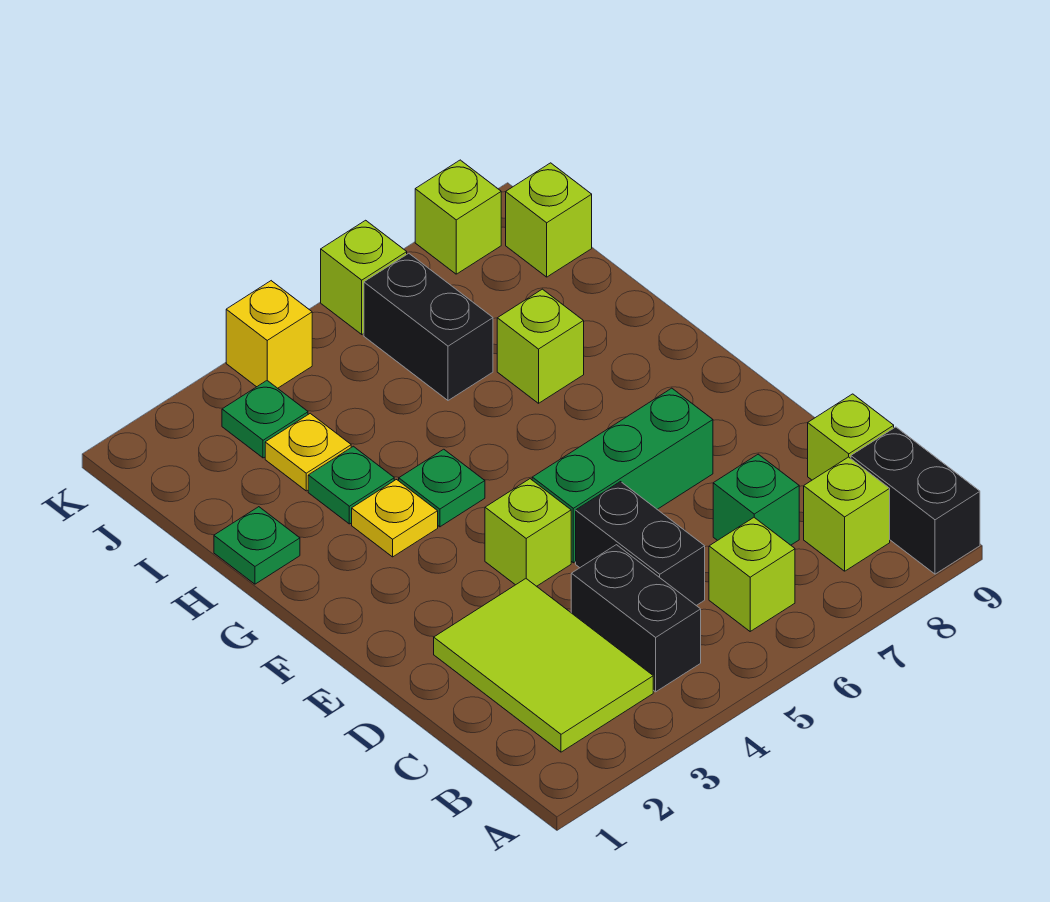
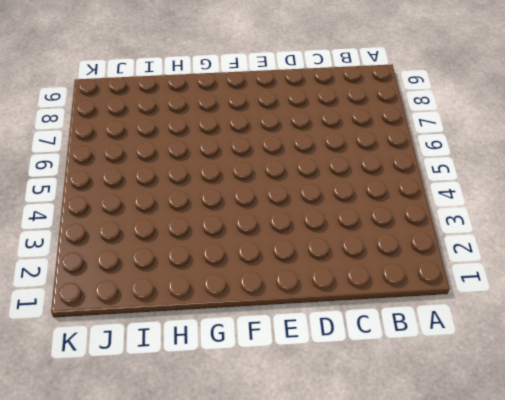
none -> black 1x2 brick [851,427,980,574]
none -> lime 2x3 tile [434,579,653,752]
none -> black 1x2 brick [571,545,701,692]

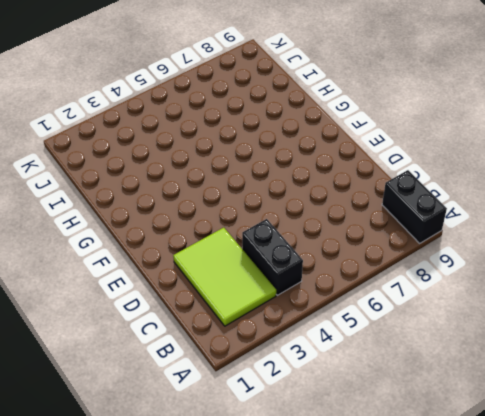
none -> lime 1x1 brick [709,518,795,631]
none -> lime 1x1 brick [804,457,890,571]
none -> black 1x2 brick [576,482,705,606]

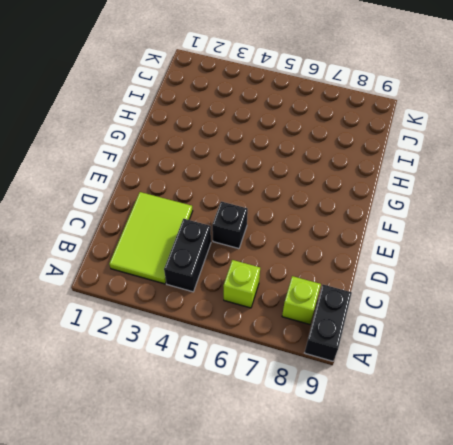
black 1x1 brick [212,202,248,249] -> black 1x2 brick [576,482,705,606]
none -> green 1x1 brick [713,454,799,545]
none -> lime 1x1 brick [808,394,894,480]
none -> lime 1x1 brick [485,479,571,586]

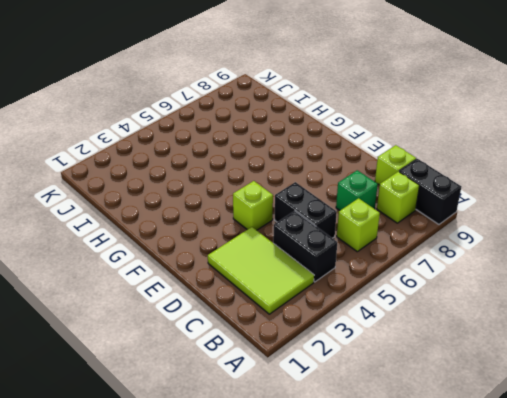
none -> green 1x3 brick [532,388,713,563]
none -> yellow 1x1 plate [352,480,438,557]
none -> green 1x1 plate [399,449,485,527]

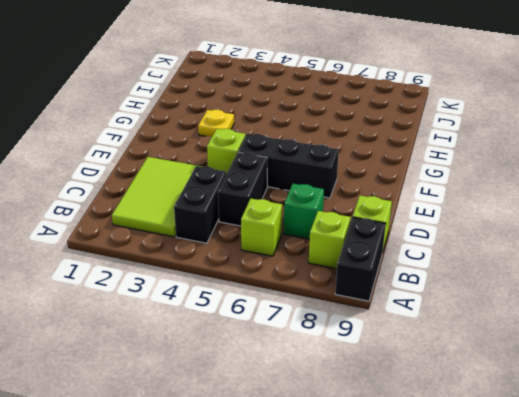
black 1x3 brick [238,134,339,198] -> green 1x3 brick [532,388,713,563]
none -> green 1x1 plate [399,449,485,527]
none -> green 1x1 plate [214,507,300,584]
none -> green 1x1 plate [308,446,394,524]

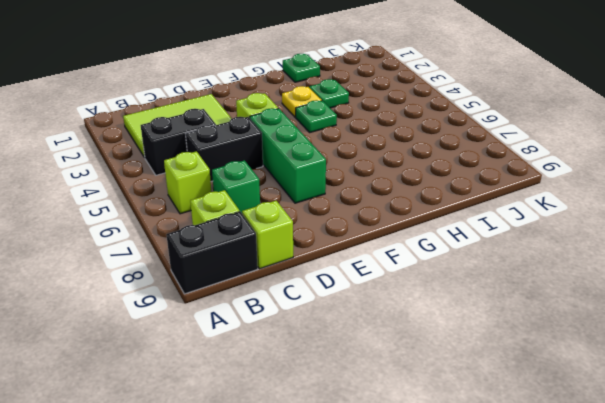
none -> lime 1x1 brick [497,289,584,403]
none -> yellow 1x1 plate [265,413,351,491]
none -> black 1x2 brick [364,253,493,400]

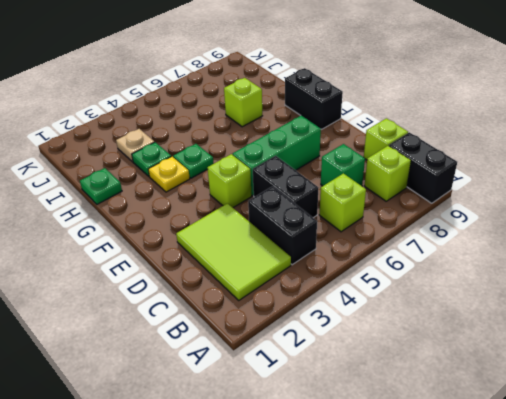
black 1x2 brick [285,68,343,129] -> black 1x2 brick moved to [364,253,493,400]
tan 1x1 plate [116,129,154,162] -> yellow 1x1 plate [265,413,351,491]
none -> green 1x1 plate [222,381,308,458]
none -> lime 1x1 brick [506,163,592,277]
none -> yellow 1x1 brick [226,281,312,388]

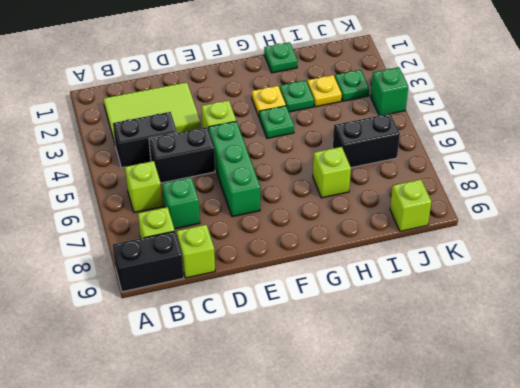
green 1x1 brick [371,67,408,115] -> yellow 1x1 brick [226,281,312,388]
none -> lime 1x1 brick [321,220,407,334]
none -> lime 1x1 brick [415,160,501,274]

